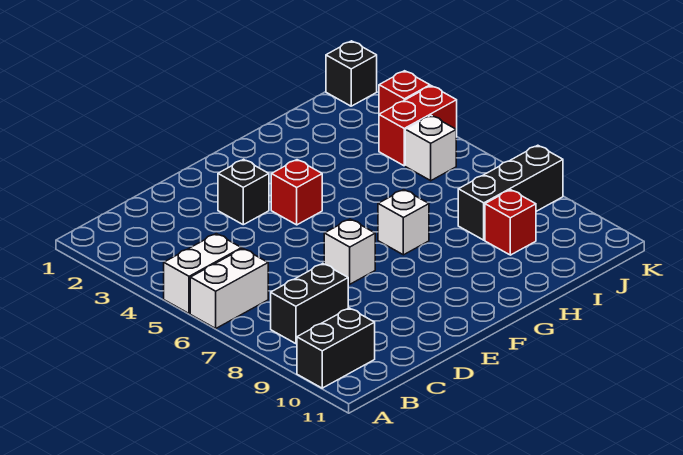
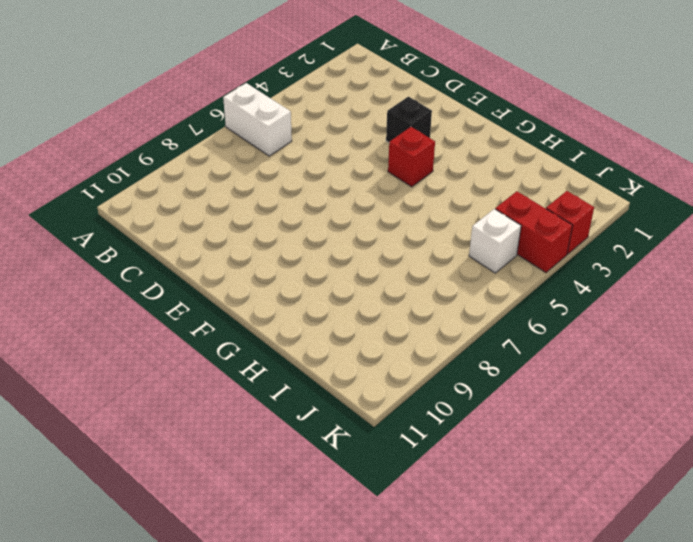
none -> white 1x2 brick [164,234,242,314]
none -> black 1x2 brick [297,308,375,388]
none -> black 1x2 brick [271,264,348,344]

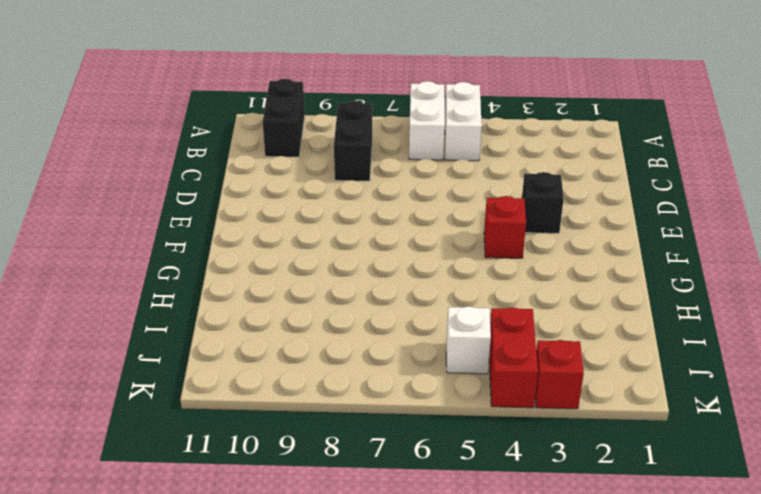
none -> white 1x1 brick [324,219,375,284]
none -> white 1x1 brick [378,190,429,255]
none -> black 1x3 brick [458,145,563,240]

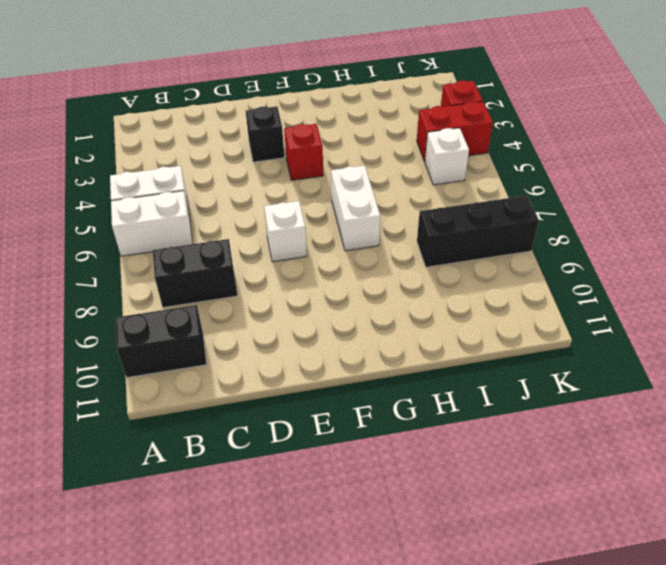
white 1x2 brick [331,166,380,251] -> white 1x1 brick [378,190,429,255]
none -> red 1x1 brick [485,190,536,255]
none -> black 1x1 brick [326,41,377,106]

